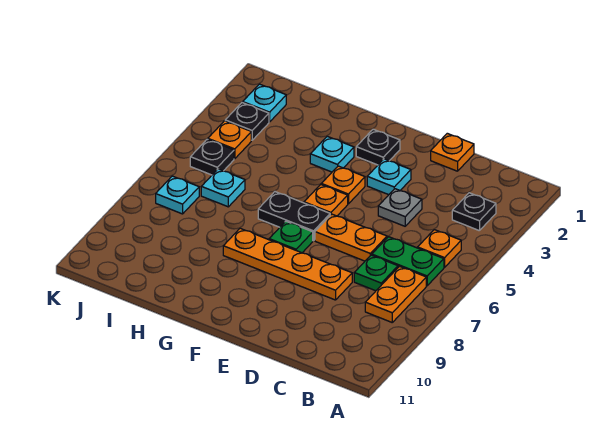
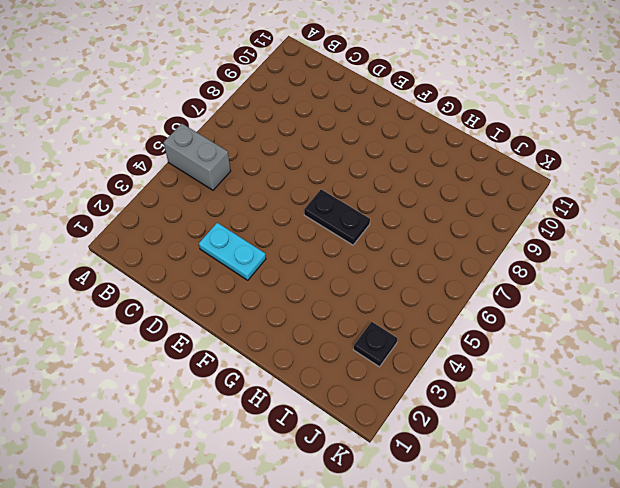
grey 1x2 brick [164,124,231,190] -> orange 1x1 plate [418,230,461,267]
cyan 1x2 plate [199,223,266,280] -> cyan 1x1 plate [367,159,411,195]
none -> black 1x1 plate [452,193,496,231]
none -> green 1x2 plate [372,237,444,286]
none -> orange 1x2 plate [365,266,426,322]

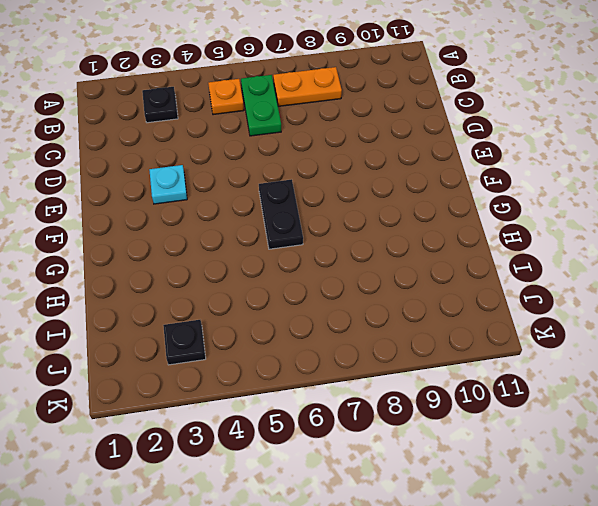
none -> green 1x1 plate [354,255,398,291]
none -> orange 1x1 plate [431,133,474,171]
none -> grey 1x1 plate [378,189,422,226]

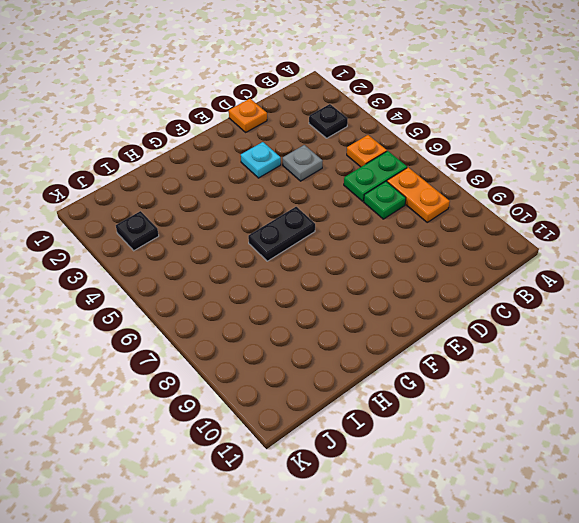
none -> orange 1x2 plate [315,214,387,261]
none -> orange 1x4 plate [223,228,352,300]
none -> black 1x1 plate [356,129,400,165]

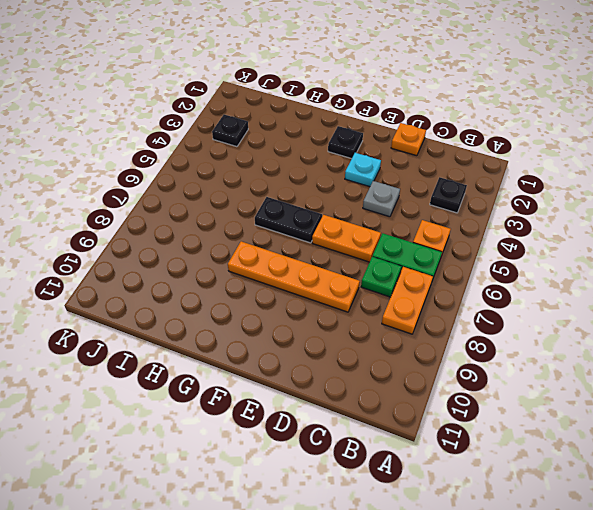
none -> orange 1x1 plate [321,166,365,204]
none -> orange 1x1 plate [304,185,348,216]
none -> green 1x1 plate [269,221,313,253]

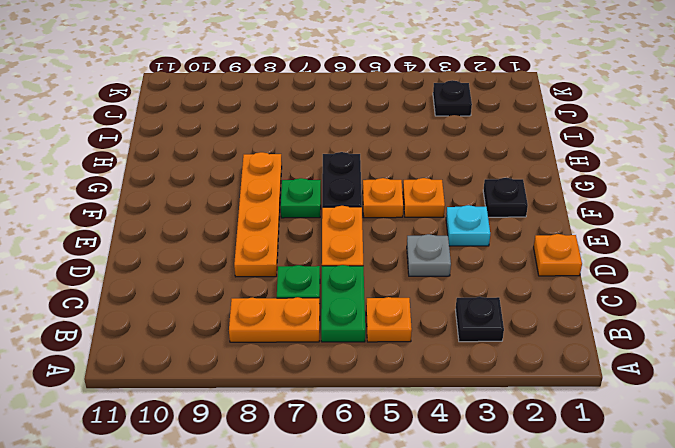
none -> cyan 1x1 plate [310,136,354,172]
none -> cyan 1x1 plate [201,169,245,207]
none -> cyan 1x1 plate [243,84,286,122]

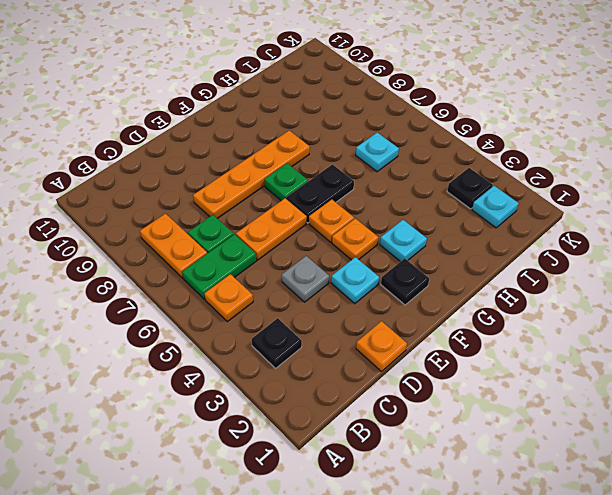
none -> orange 1x1 plate [208,121,251,159]
none -> black 1x1 plate [190,139,234,175]
none -> cyan 1x1 plate [156,176,199,214]

